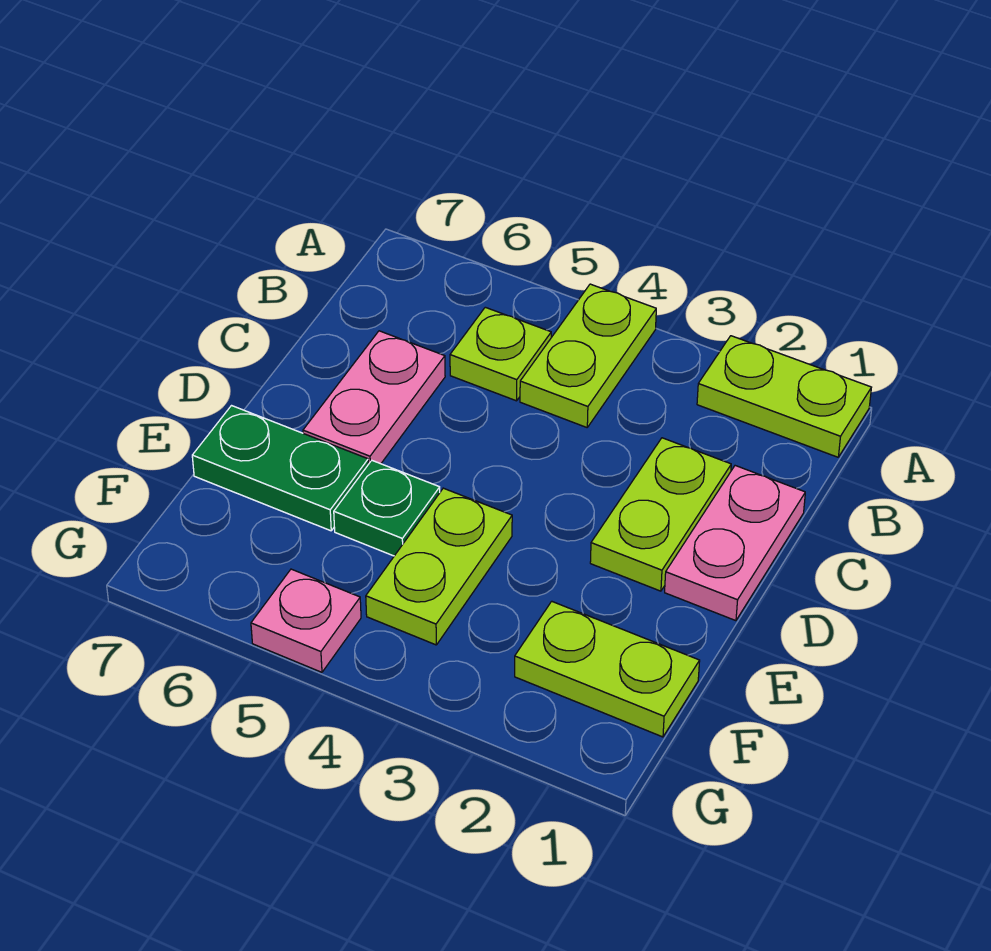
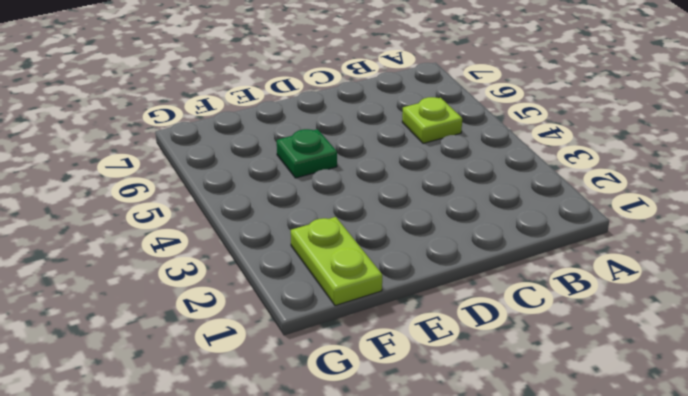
none -> lime 1x2 plate [697,336,871,457]
none -> lime 1x2 plate [520,284,656,427]

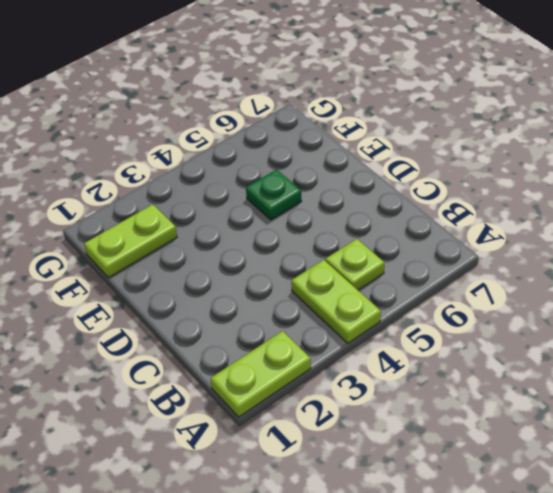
none -> pink 1x2 plate [665,466,805,621]
none -> lime 1x2 plate [590,438,731,591]

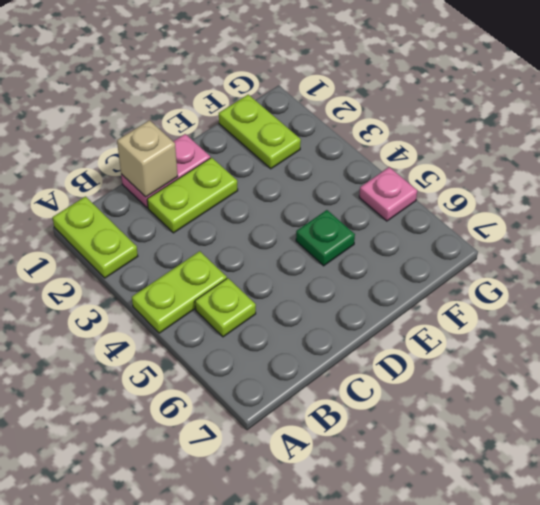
tan 1x1 brick [117,120,178,197] -> none
none -> pink 1x2 plate [303,331,445,464]
none -> lime 1x2 plate [366,488,512,645]

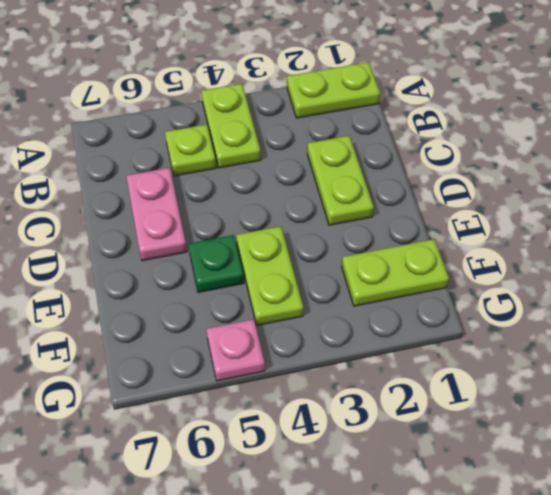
none -> pink 1x2 plate [665,466,805,621]
none -> green 1x2 plate [192,406,368,531]

